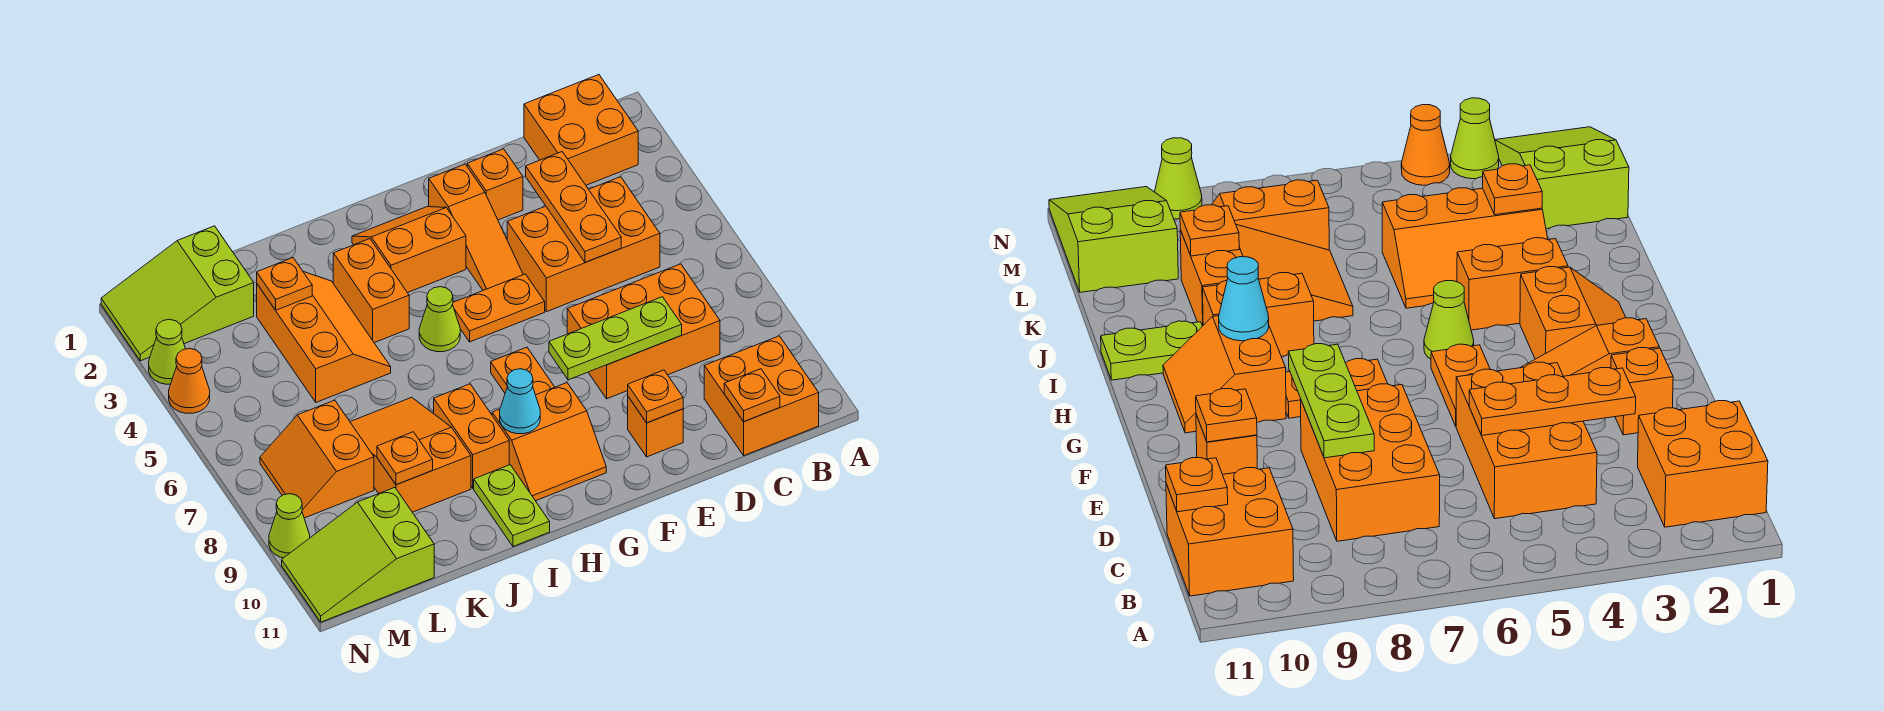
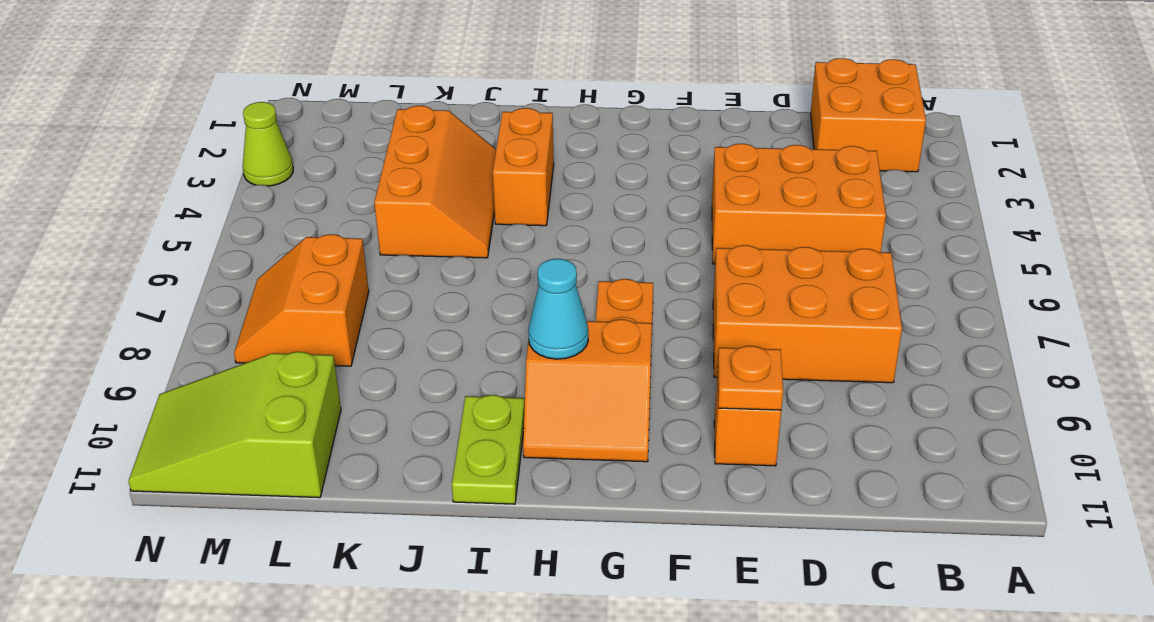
none -> orange 2x2 brick [704,336,819,455]
none -> orange 1x1 brick [467,149,523,220]
none -> orange 1x3 slope [429,164,523,290]
none -> orange 1x2 plate [452,274,545,342]

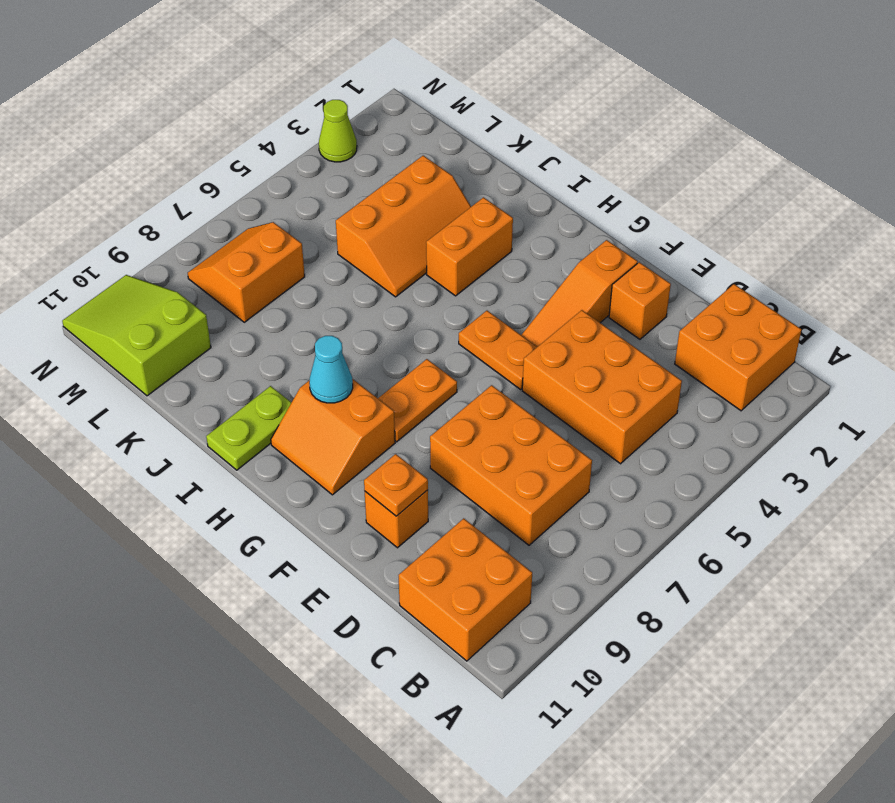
none -> orange 2x2 slope [352,207,466,293]
none -> lime 1x1 cone [419,287,460,352]
none -> orange 1x2 brick [434,384,509,488]
none -> orange 2x3 slope [350,397,471,512]

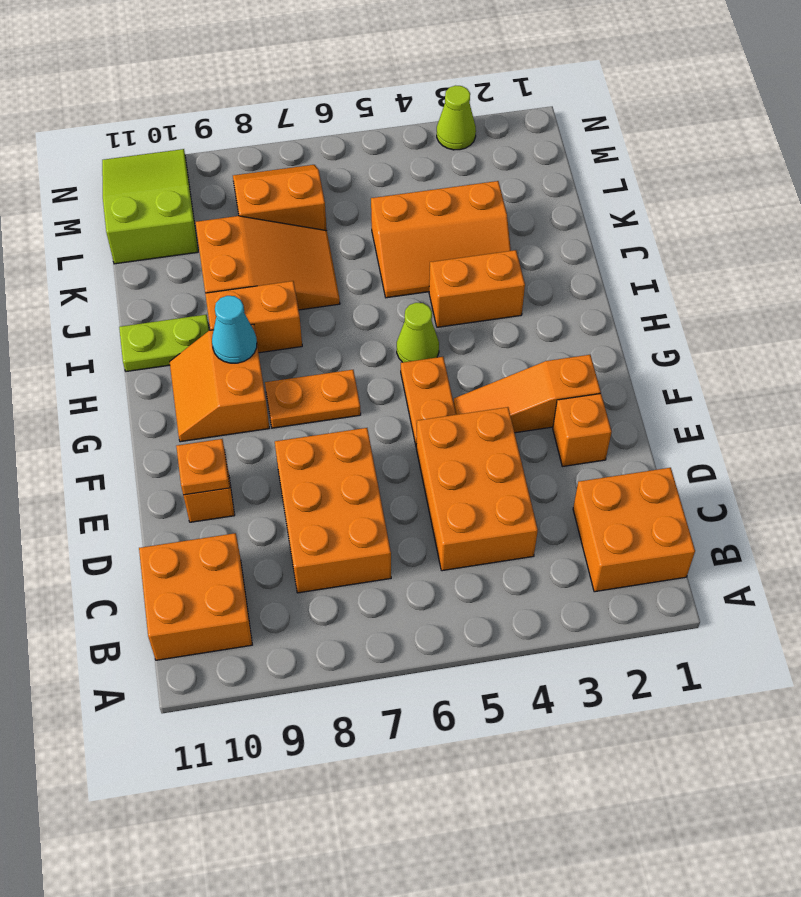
none -> orange 2x2 slope [352,207,466,293]
none -> lime 2x3 slope [101,226,254,361]
none -> orange 1x1 cone [169,348,210,413]
none -> lime 1x1 cone [269,494,310,558]

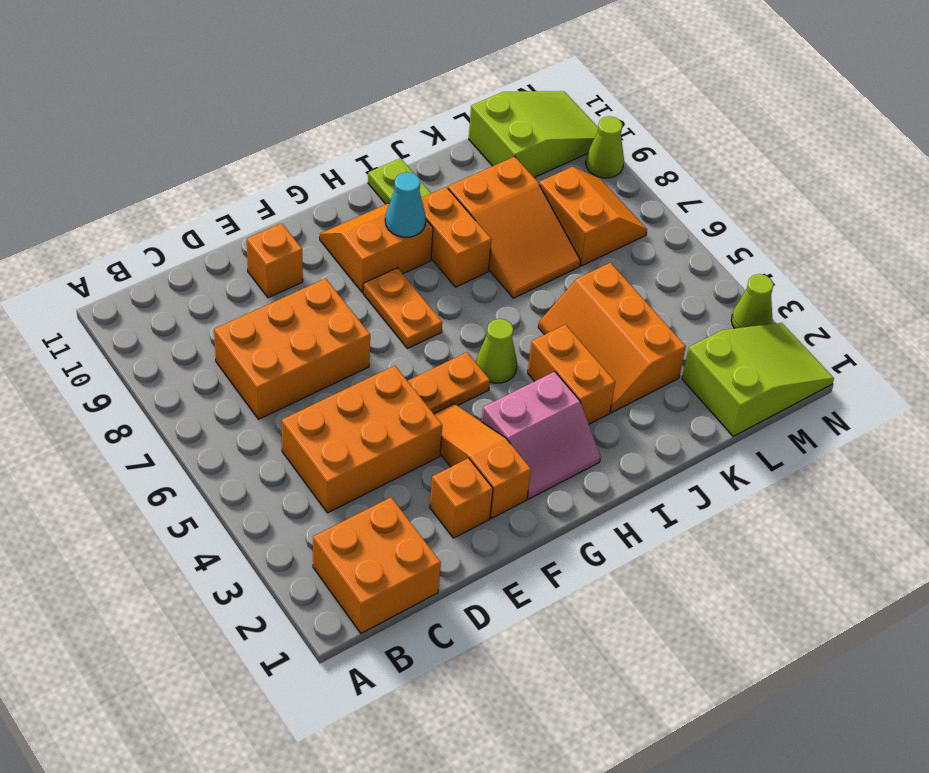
pink 2x2 slope [482,372,601,499] -> orange 2x2 slope [352,207,466,293]
none -> orange 2x2 brick [704,336,819,455]
none -> orange 1x1 cone [169,348,210,413]
none -> orange 1x1 plate [724,369,780,421]
none -> orange 1x3 plate [526,152,621,262]

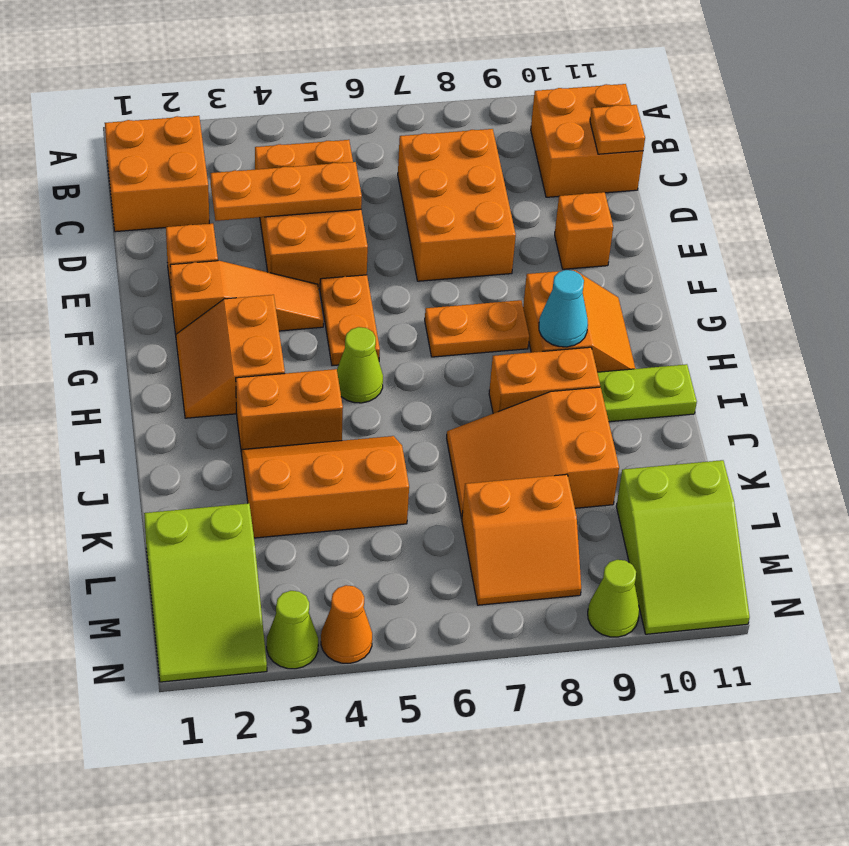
none -> lime 1x3 plate [549,297,682,380]
none -> orange 1x1 plate [628,370,683,423]
none -> orange 1x1 plate [257,258,312,310]
none -> orange 1x1 plate [377,432,433,485]

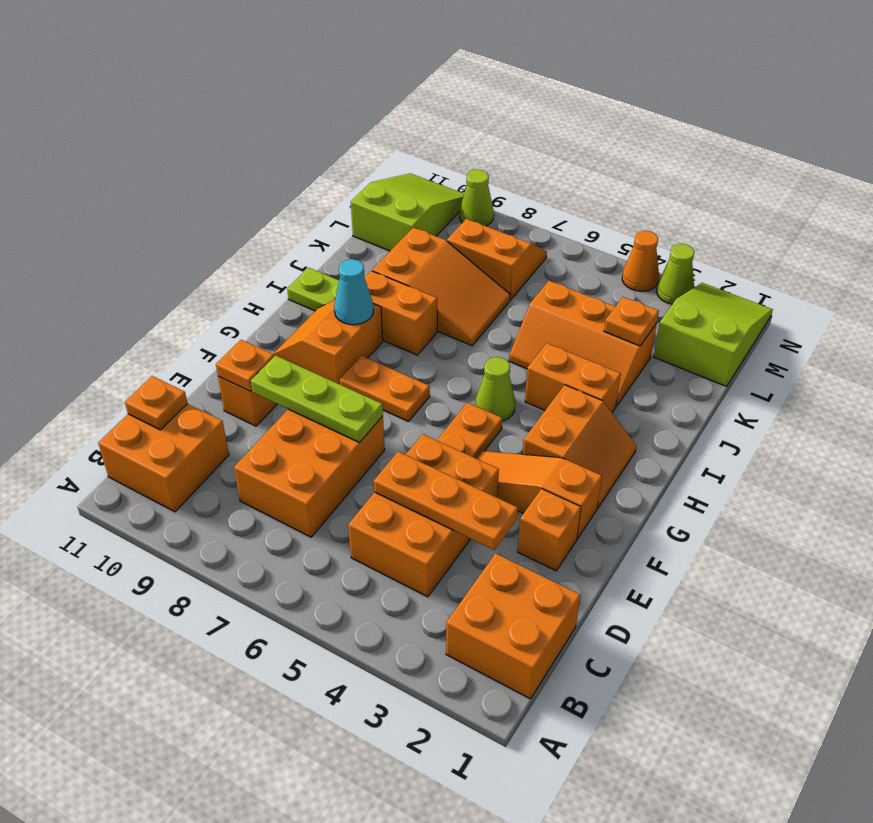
lime 1x3 plate [251,355,383,443] -> lime 1x3 plate turned to [549,297,682,380]
none -> orange 1x1 plate [377,432,433,485]

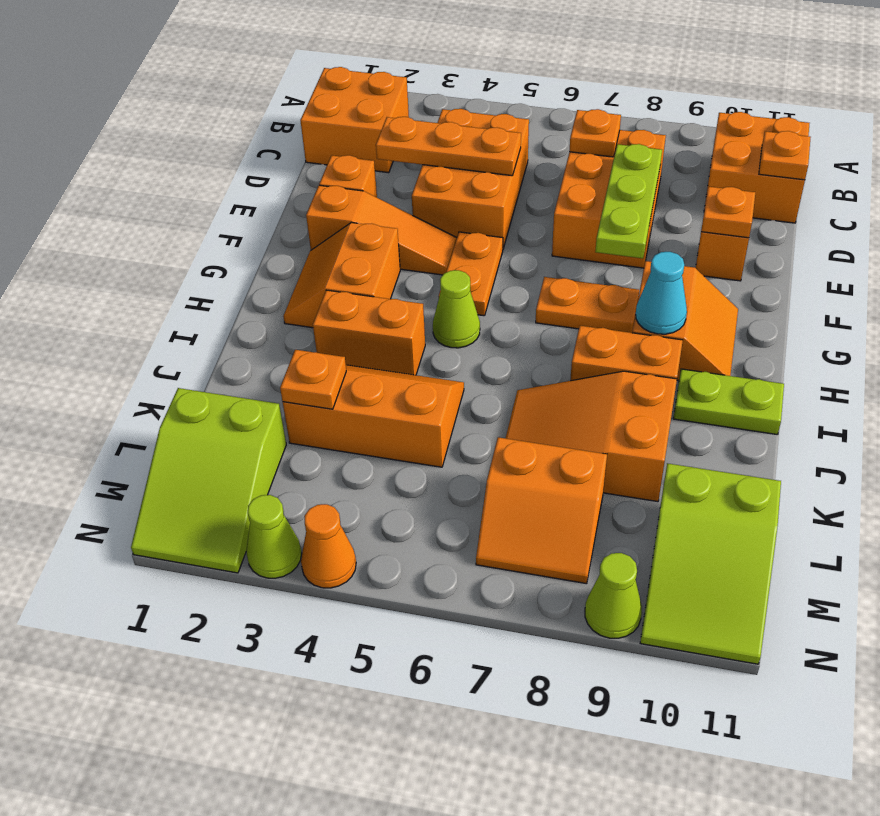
orange 1x1 plate [569,109,621,157] -> orange 1x1 plate moved to [377,432,433,485]

